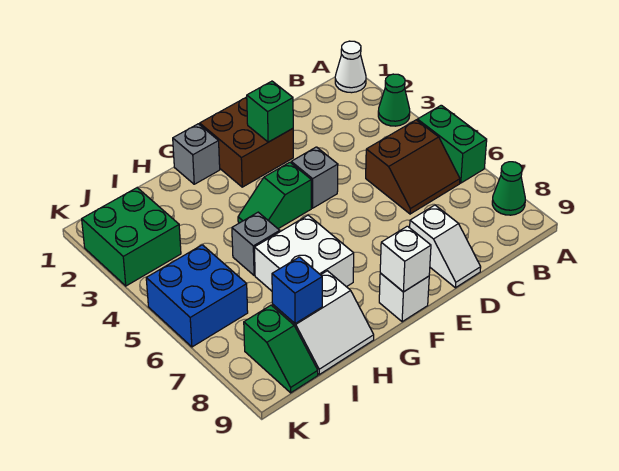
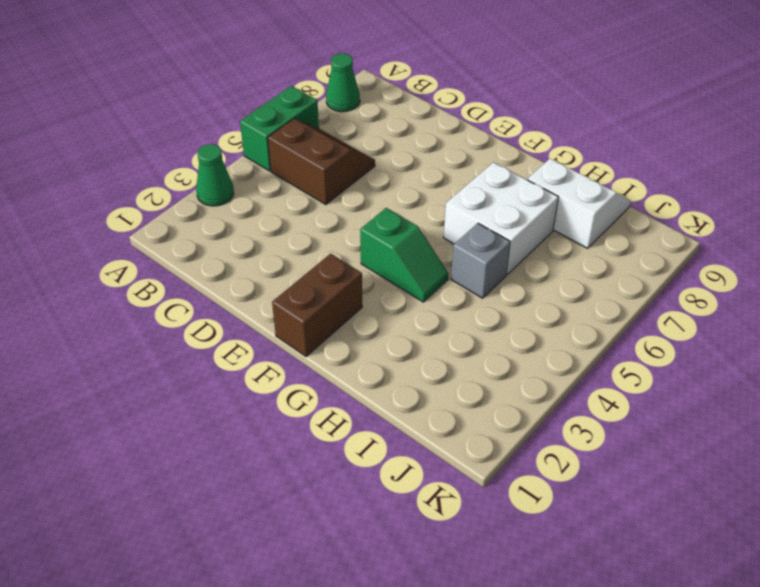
brown 1x2 brick [272,254,362,357] -> brown 2x2 brick [200,97,293,187]
none -> white 1x1 cone [335,41,366,93]
none -> white 1x2 slope [410,205,481,288]
none -> grey 1x1 brick [291,147,338,208]

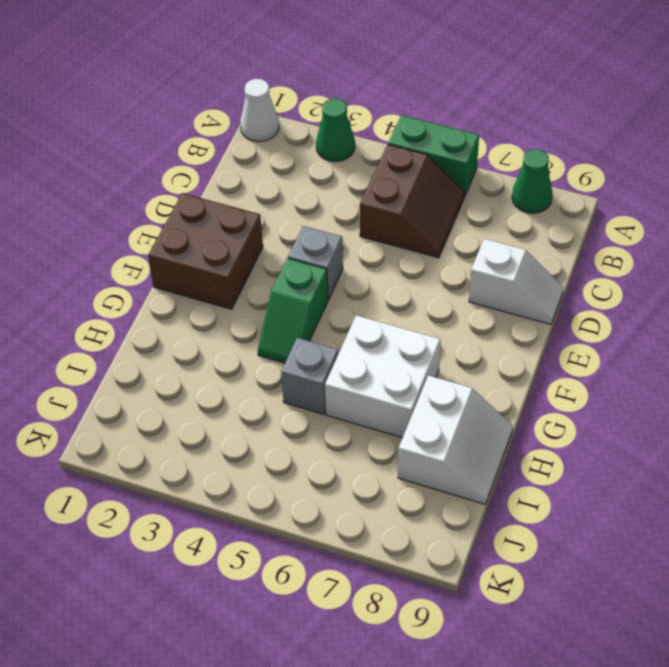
none -> white 1x1 brick [379,273,429,322]
none -> grey 1x1 brick [173,124,220,184]
none -> green 2x2 brick [82,188,181,286]

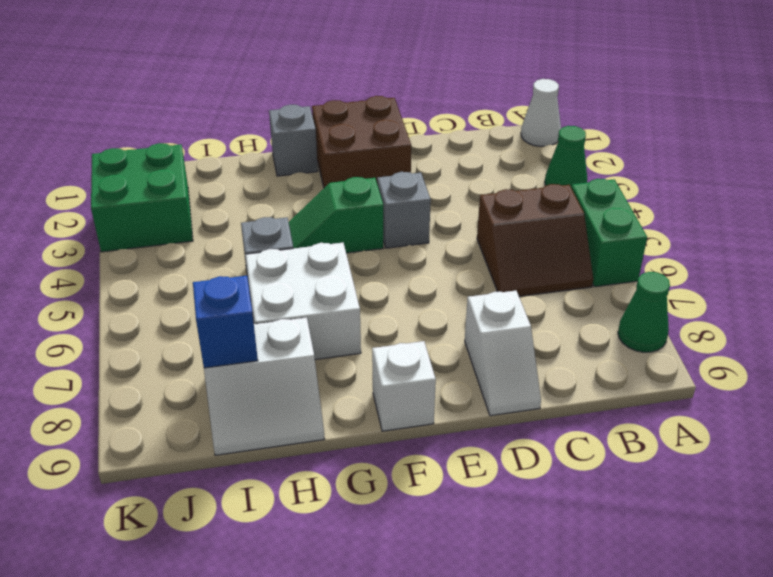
none -> blue 2x2 brick [146,245,248,347]
none -> green 1x2 slope [244,305,318,393]
none -> green 1x1 brick [247,81,293,142]

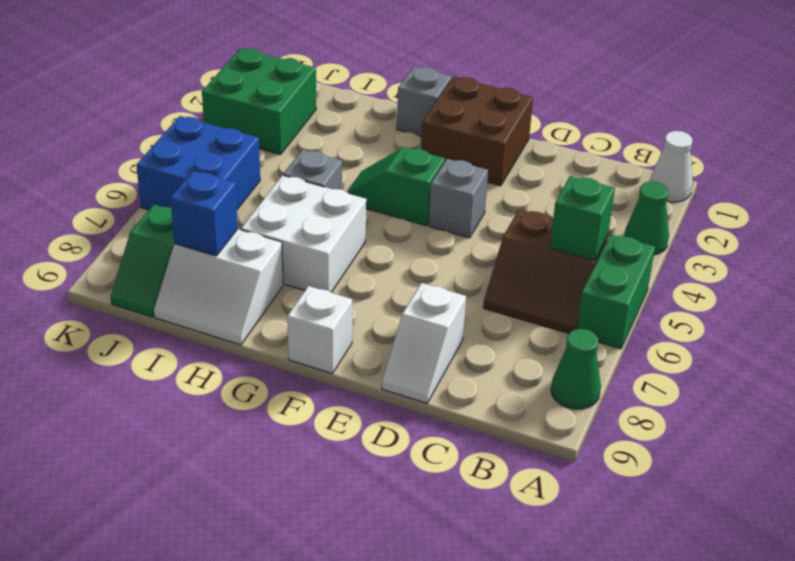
green 1x1 brick [550,176,615,261] -> green 1x1 brick moved to [247,81,293,142]
none -> white 1x1 brick [380,226,431,292]

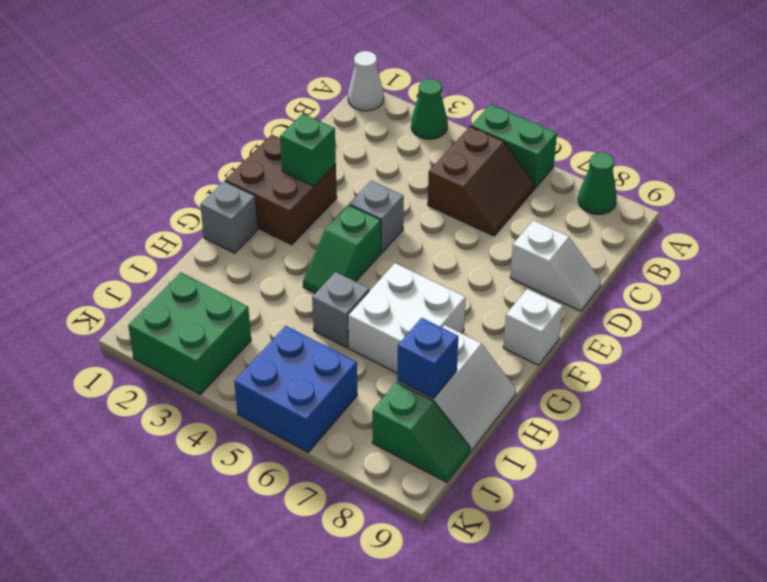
none -> white 1x1 brick [380,226,431,292]

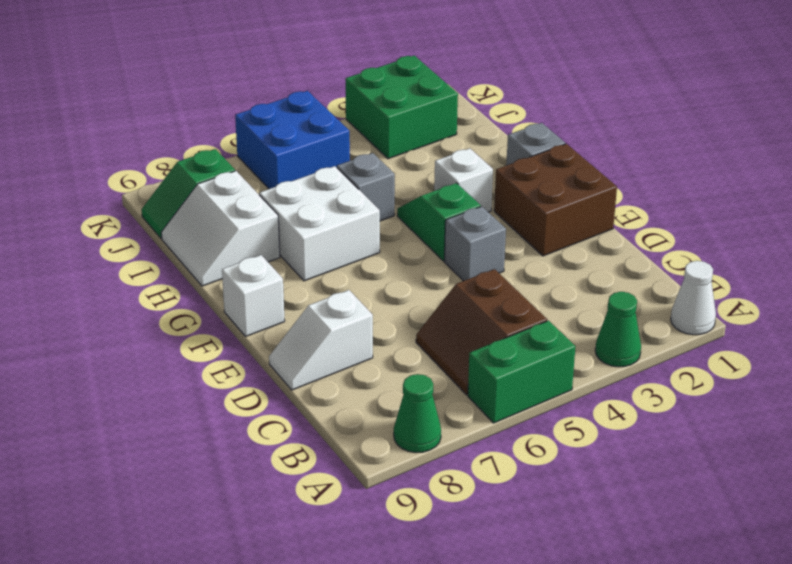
white 1x1 brick [434,148,493,212] -> white 1x1 brick moved to [380,226,431,292]
none -> green 1x1 brick [247,81,293,142]
none -> blue 1x1 brick [272,257,322,324]

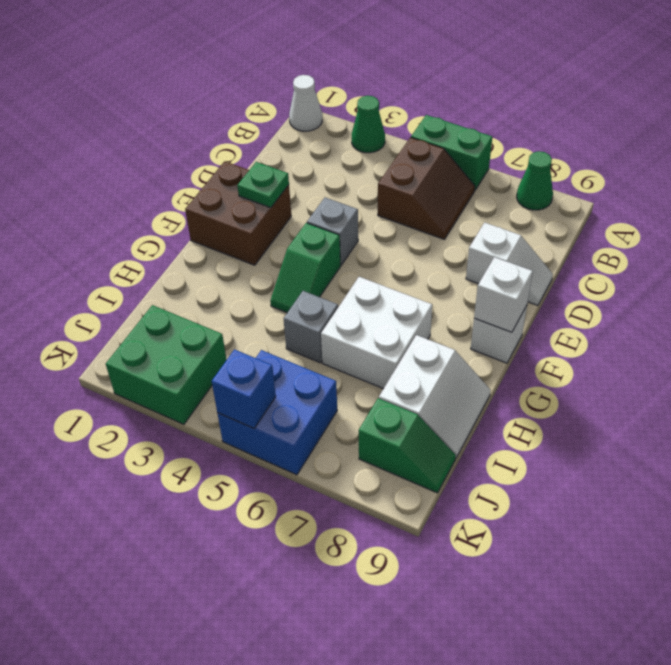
green 1x1 plate [237,162,289,208] -> green 1x1 brick [247,81,293,142]
blue 1x1 brick [212,350,276,428] -> blue 1x1 brick moved to [272,257,322,324]
none -> grey 1x1 brick [173,124,220,184]

